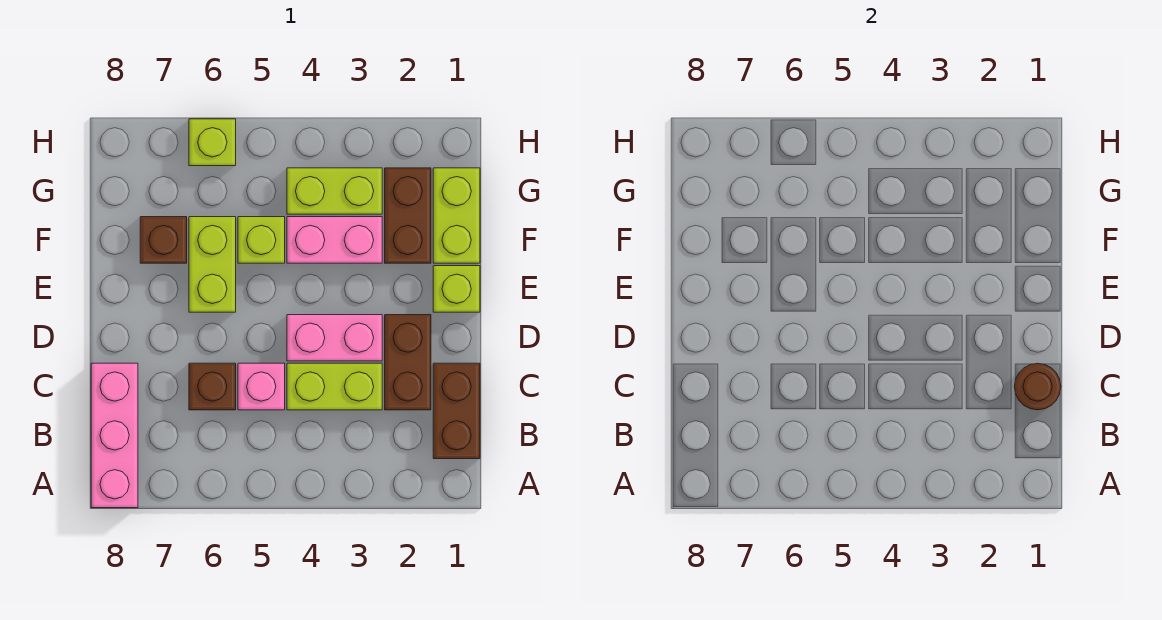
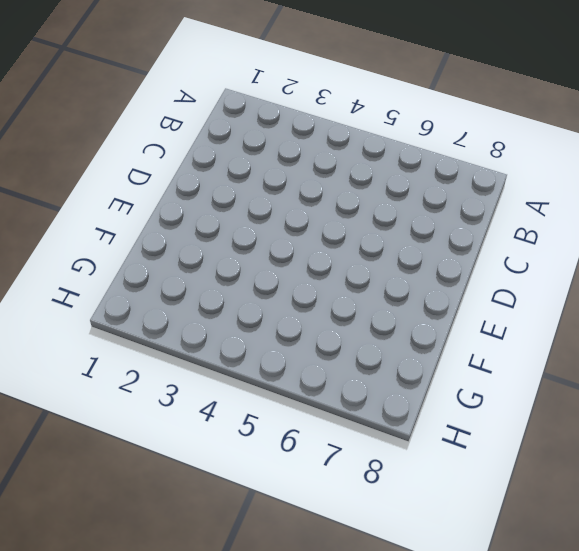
none -> pink 1x3 brick [91,363,138,508]
none -> brown 1x2 brick [433,363,480,459]
none -> brown 1x2 brick [385,315,431,410]

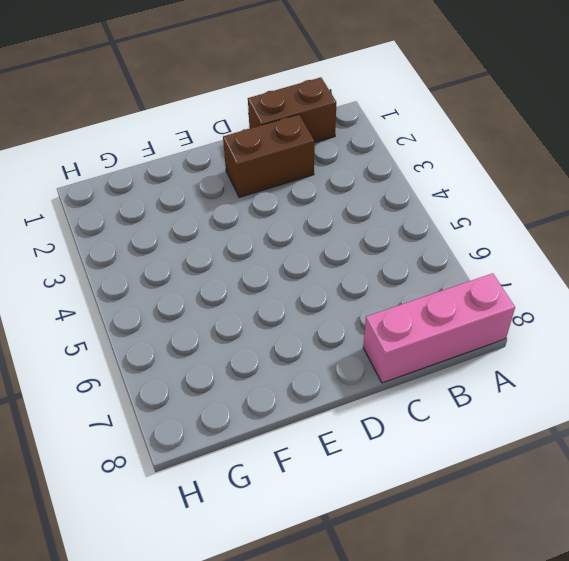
none -> lime 1x2 brick [287,363,382,410]
none -> pink 1x1 brick [238,363,285,410]
none -> brown 1x1 brick [189,363,236,410]

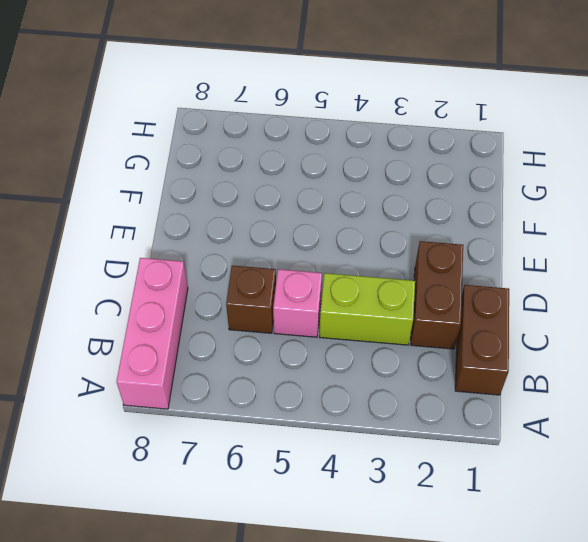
none -> pink 1x2 brick [287,315,382,361]
none -> lime 1x1 brick [433,266,480,312]
none -> lime 1x2 brick [189,217,236,312]

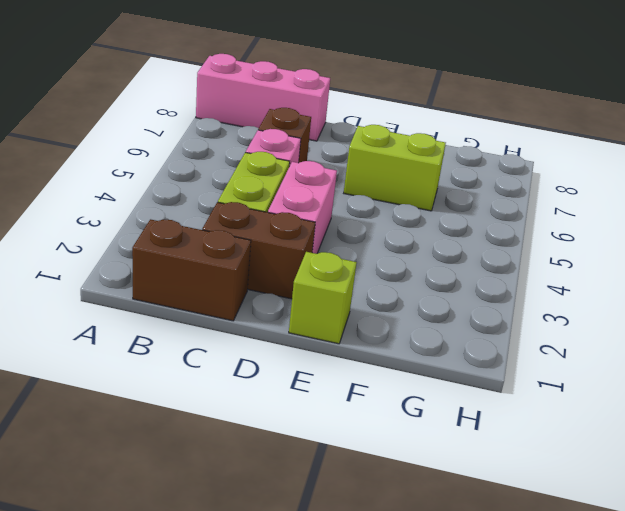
none -> lime 1x2 brick [433,168,480,263]
none -> brown 1x2 brick [385,168,431,263]
none -> pink 1x2 brick [287,217,382,263]

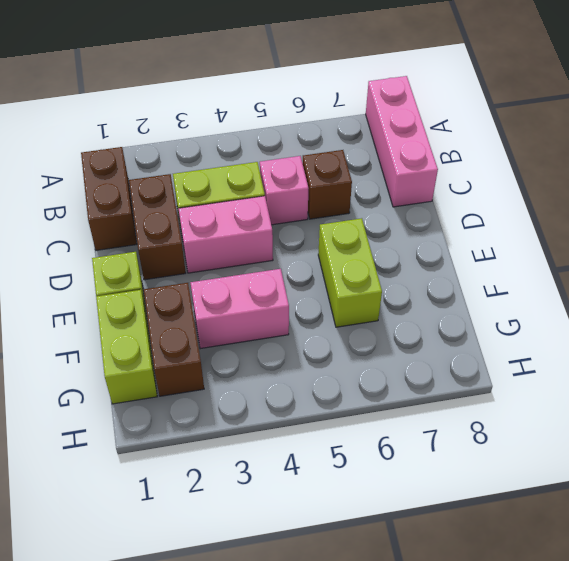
none -> lime 1x1 brick [238,217,285,263]
none -> brown 1x1 brick [140,217,187,263]
none -> lime 1x2 brick [287,168,382,214]

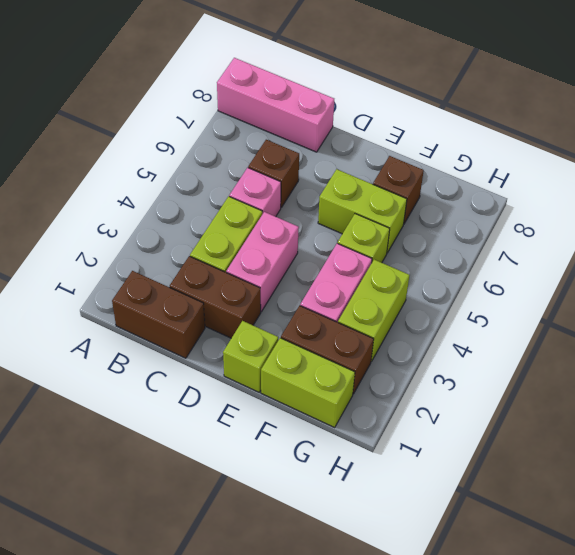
none -> lime 1x1 brick [189,119,236,166]
none -> brown 1x1 round brick [1014,363,1061,410]

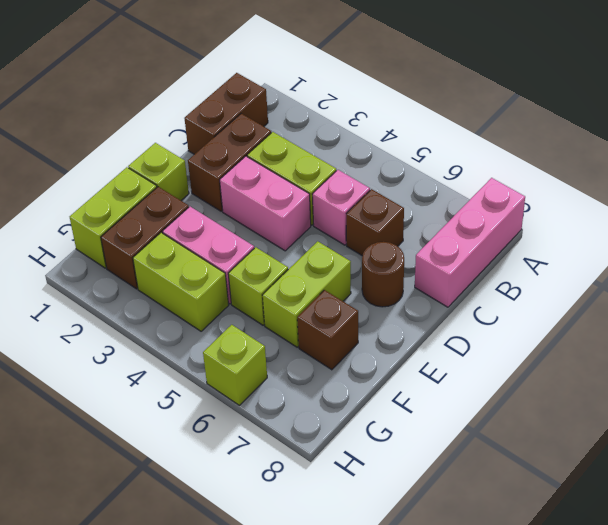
brown 1x1 round brick [362,242,404,307] -> brown 1x1 round brick moved to [1014,363,1061,410]

